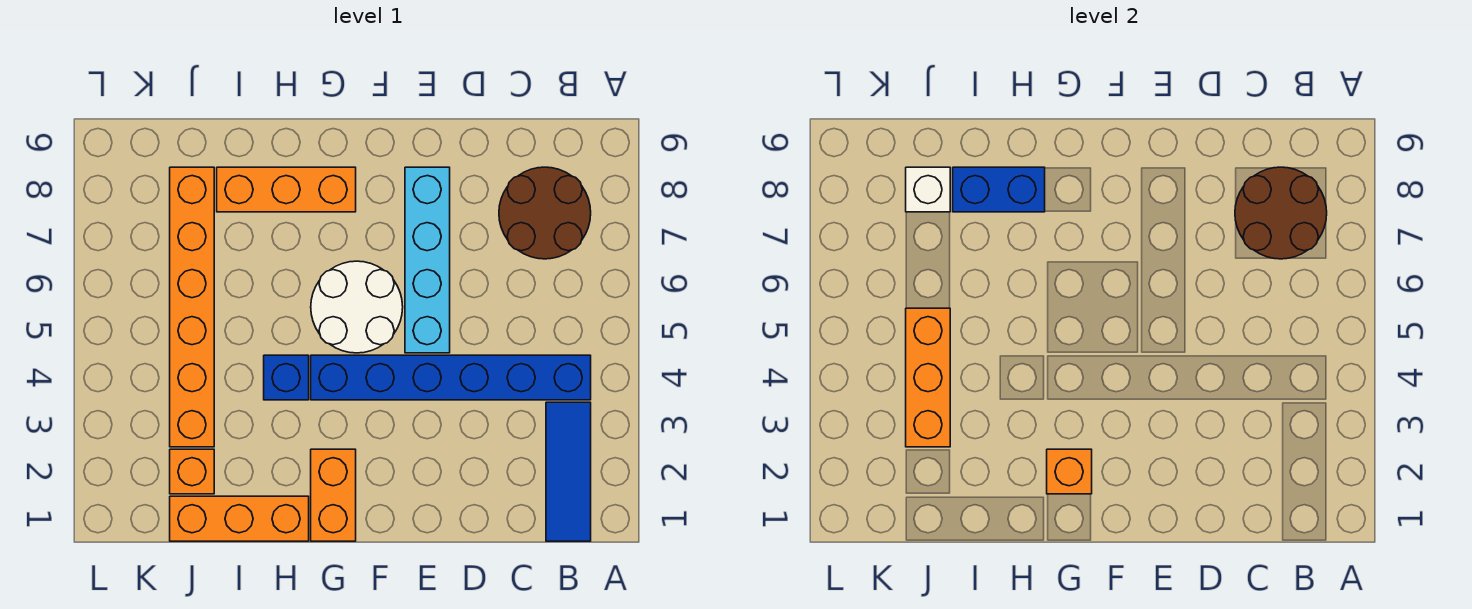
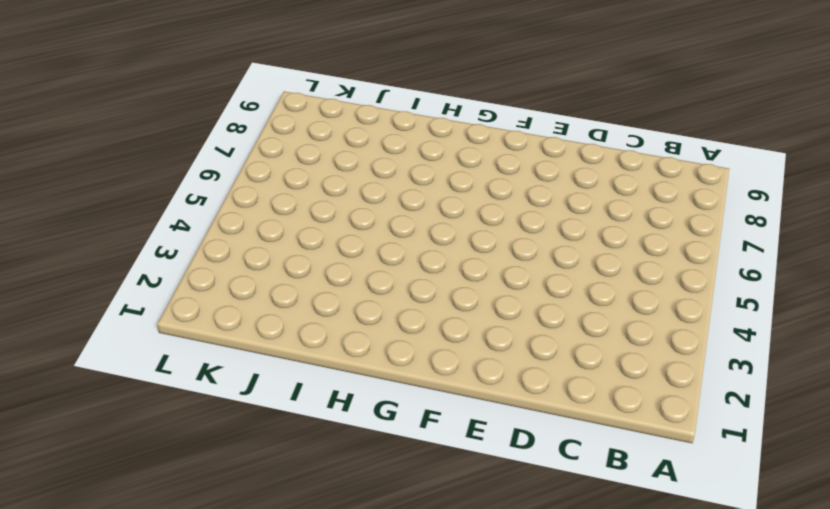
none -> blue 1x3 tile [546,402,591,541]
none -> blue 1x6 brick [311,355,591,400]
none -> brown 2x2 round brick [499,167,591,259]

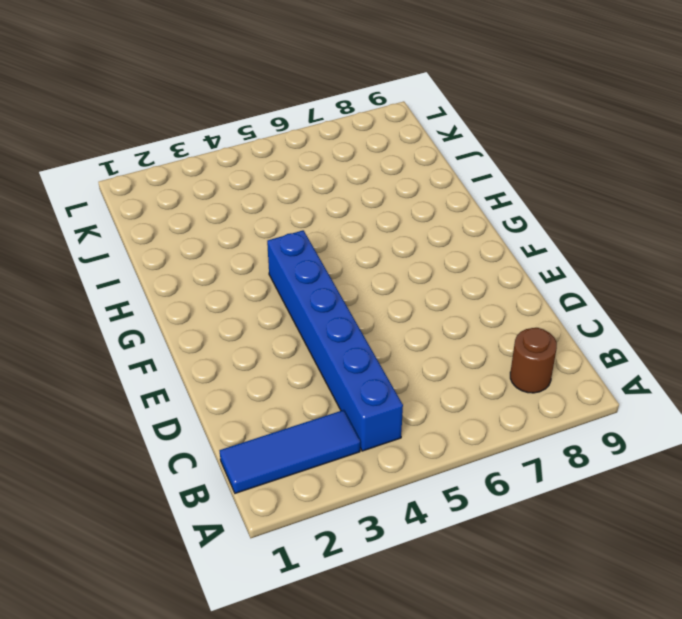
brown 1x1 round brick [510,328,557,393] -> brown 2x2 round brick [499,167,591,259]
none -> cyan 1x4 brick [405,167,450,353]
none -> white 2x2 round brick [311,261,403,353]
none -> orange 1x2 brick [311,449,356,541]

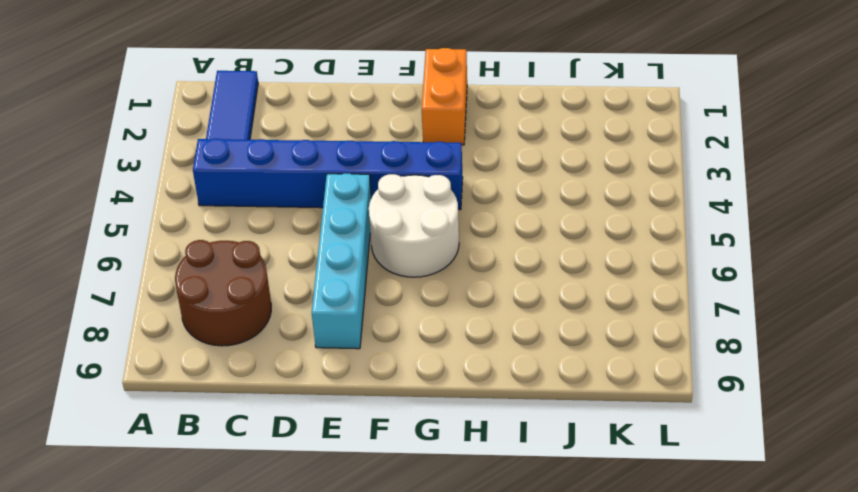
none -> orange 1x3 brick [217,167,356,212]
none -> orange 1x3 brick [170,496,309,541]
none -> blue 1x1 brick [264,355,309,400]

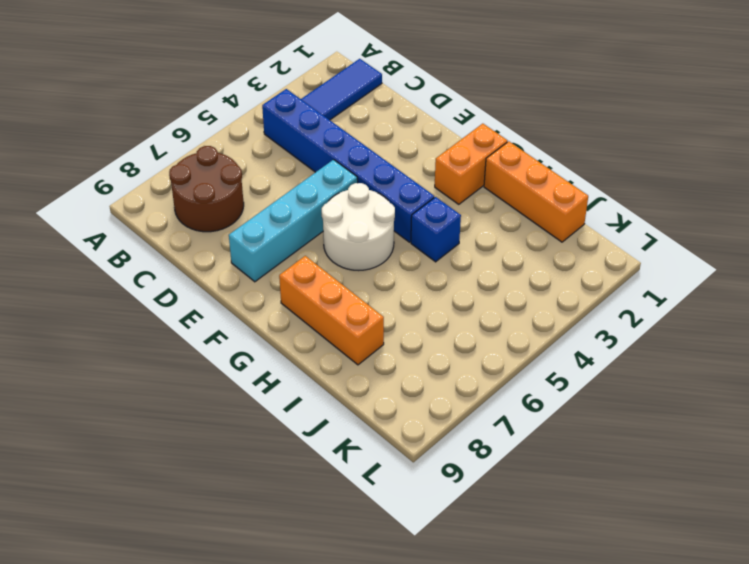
none -> orange 1x1 brick [170,449,214,494]
none -> orange 1x6 brick [170,167,214,447]
none -> brown 2x2 round brick [1235,167,1327,259]

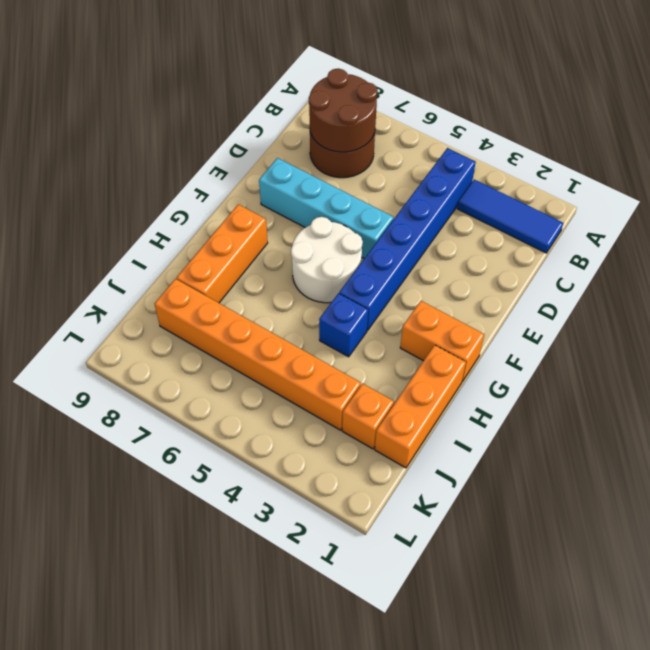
none -> orange 1x1 brick [1047,449,1092,494]
none -> blue 1x2 brick [953,167,1045,212]
none -> orange 1x3 brick [906,308,950,447]

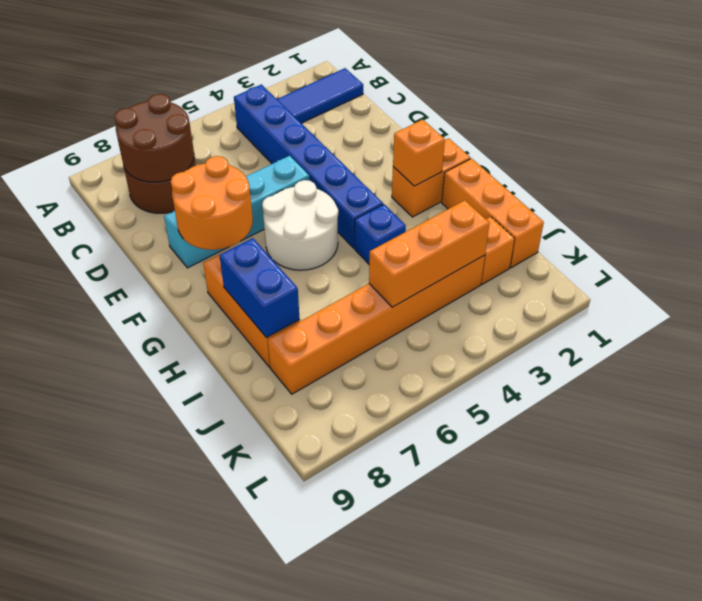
orange 2x2 round brick [171,156,253,250] -> none
none -> white 1x1 brick [906,167,950,212]

